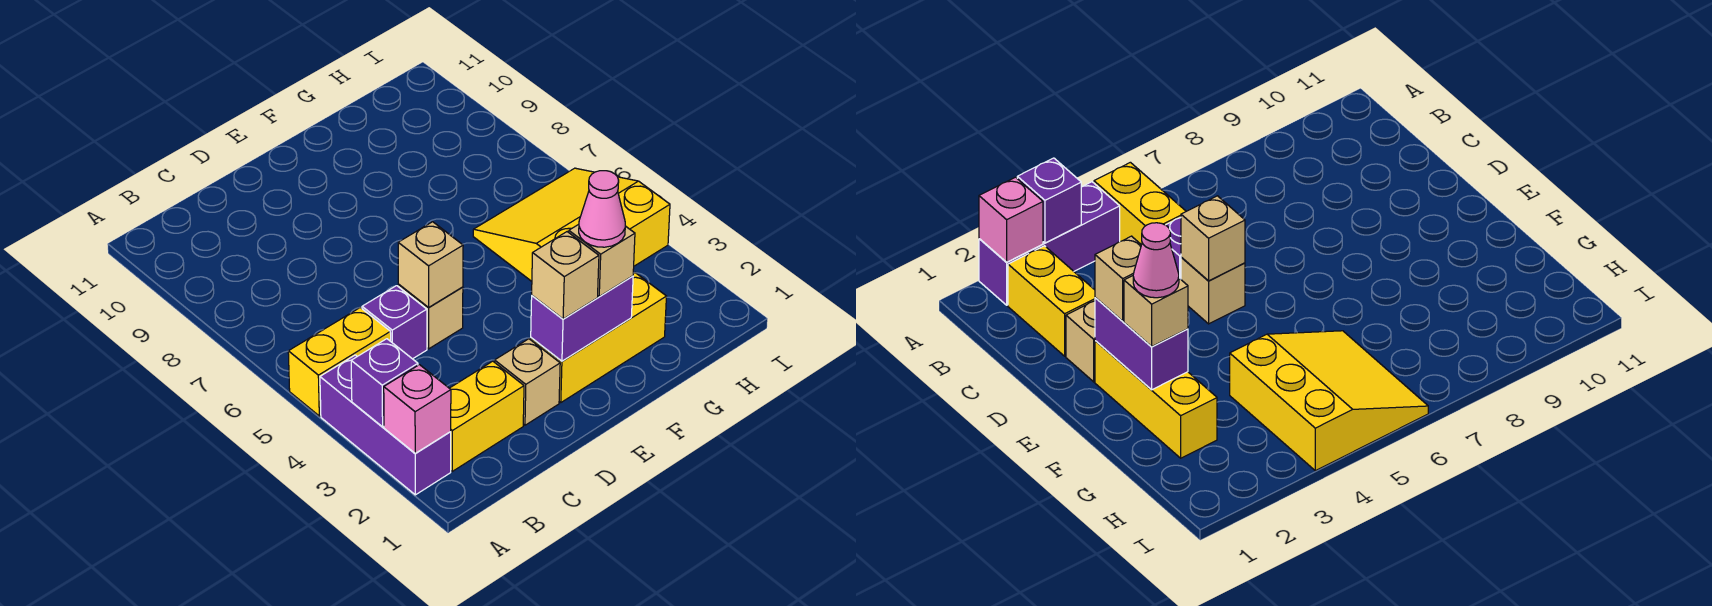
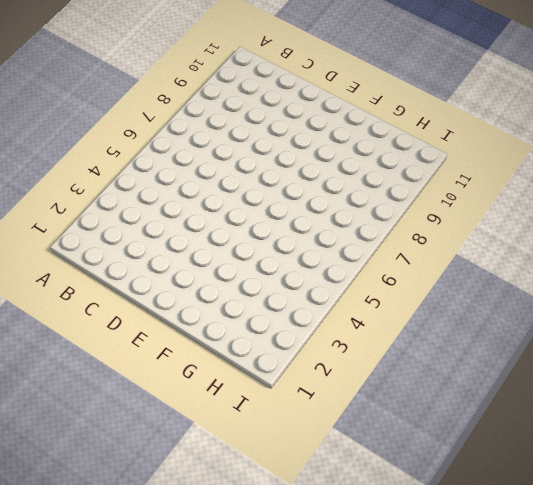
none -> purple 1x3 brick [320,355,451,495]
none -> yellow 1x2 brick [288,307,391,416]
none -> yellow 1x2 brick [450,361,524,471]

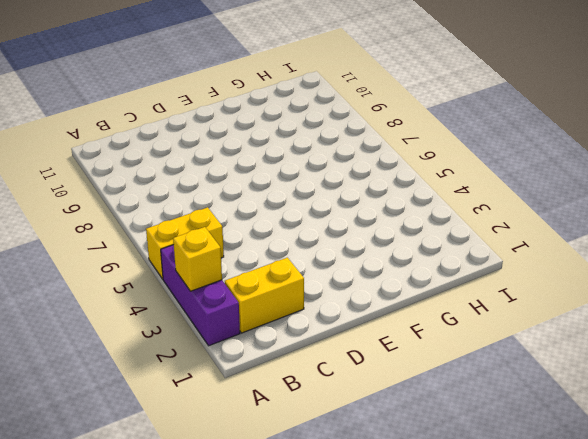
yellow 1x1 brick [173,227,222,291] -> purple 1x1 brick [351,339,418,427]
none -> purple 1x1 brick [362,286,427,359]
none -> tan 1x1 brick [495,339,560,425]
none -> tan 1x1 brick [398,285,463,349]

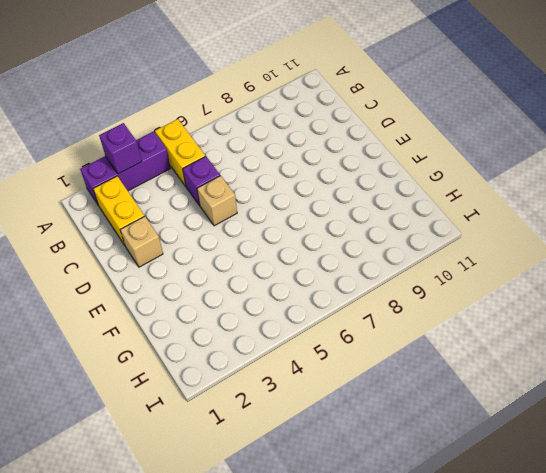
none -> yellow 1x3 brick [531,273,667,402]
none -> yellow 3x3 slope [473,168,670,281]
none -> pink 1x1 brick [384,365,451,453]

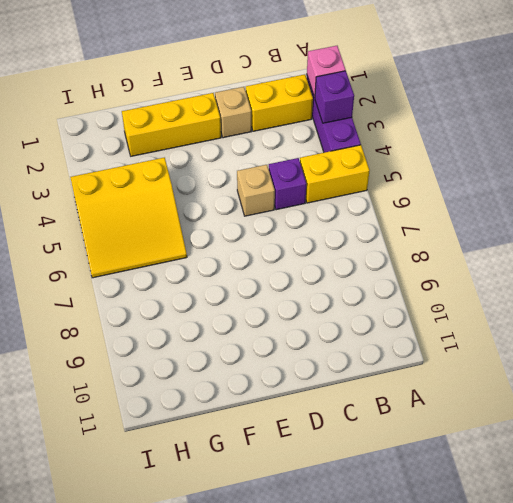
none -> tan 1x1 brick [398,222,463,308]
none -> purple 1x2 brick [531,276,633,361]
none -> tan 1x1 brick [532,232,599,319]

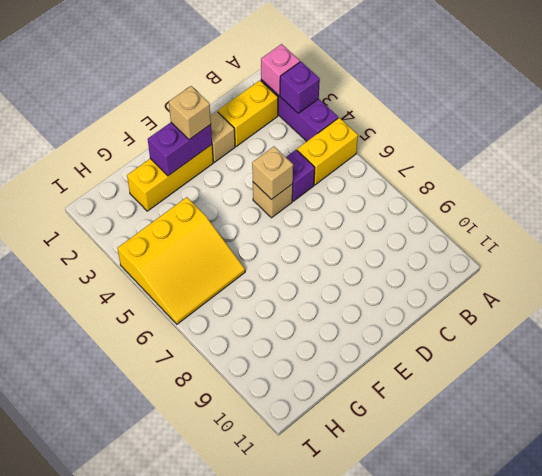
none -> tan 1x1 brick [569,224,635,297]
none -> pink 1x1 cone [579,171,625,247]

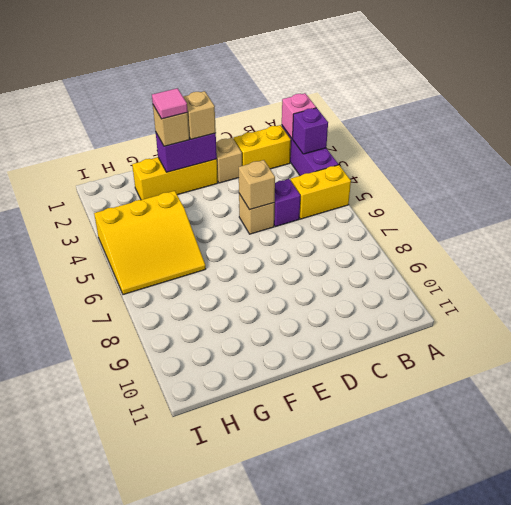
pink 1x1 tile [152,88,188,119] -> pink 1x1 cone [579,171,625,247]

